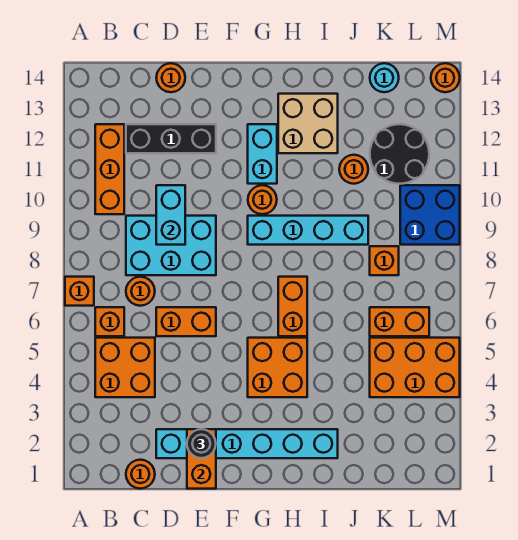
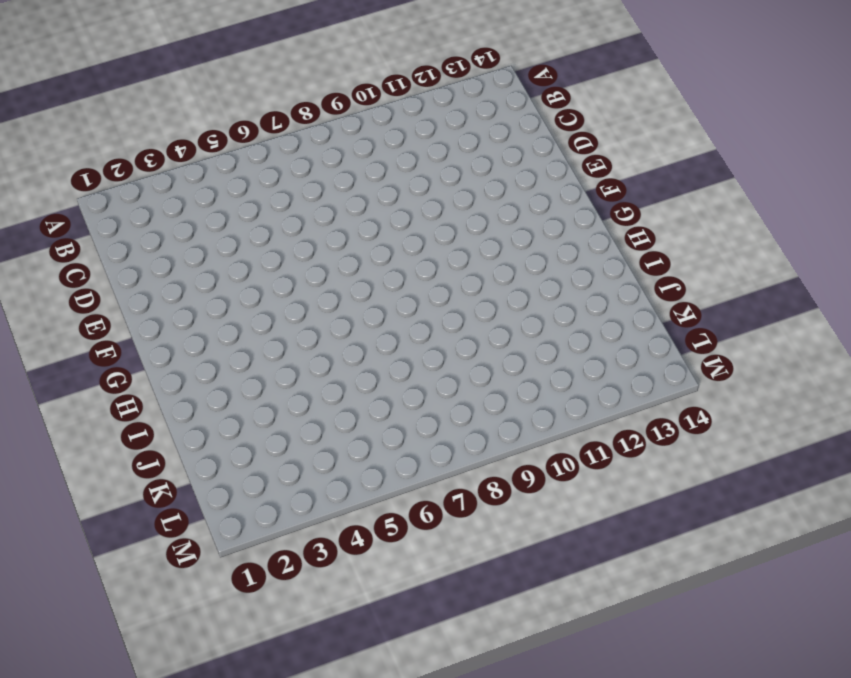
none -> orange 1x1 brick [65,277,94,306]
none -> orange 2x2 brick [95,338,155,397]
none -> orange 1x1 brick [95,307,124,336]

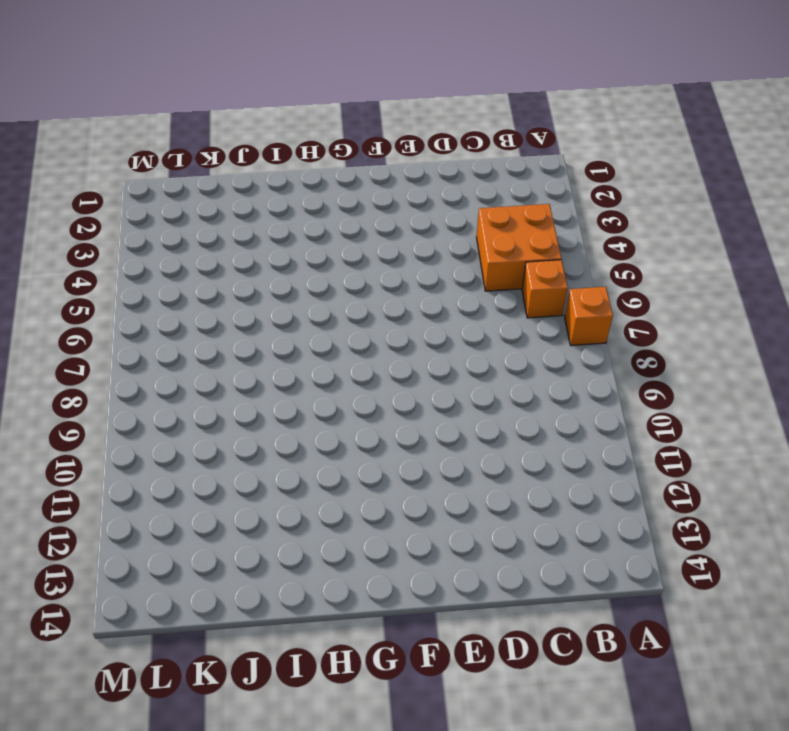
none -> orange 1x3 brick [95,124,124,214]
none -> orange 1x1 round brick [126,460,155,489]
none -> orange 1x1 round brick [126,277,155,306]

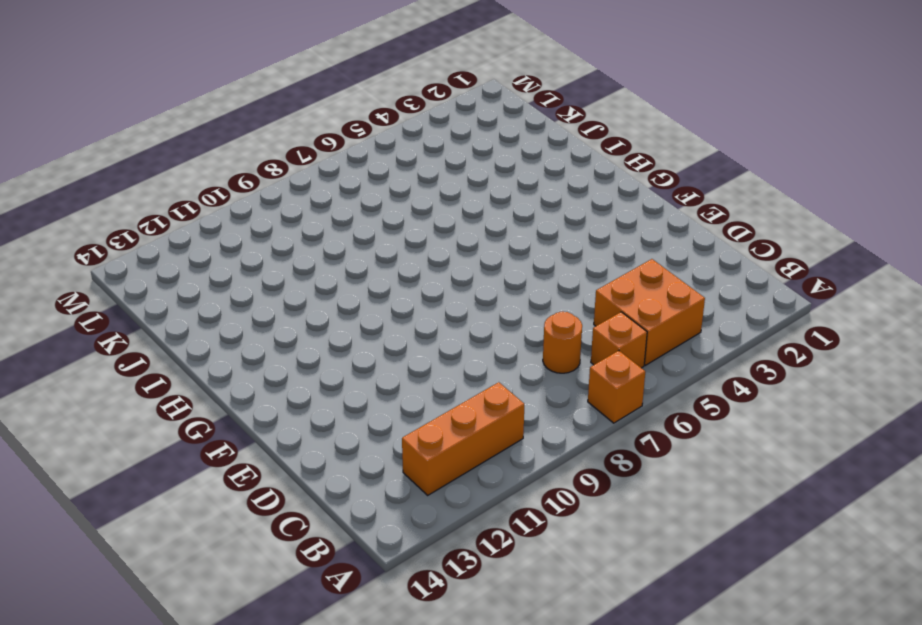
none -> orange 1x1 round brick [126,460,155,489]
none -> cyan 2x3 brick [126,216,216,275]
none -> black 1x3 brick [126,124,216,153]

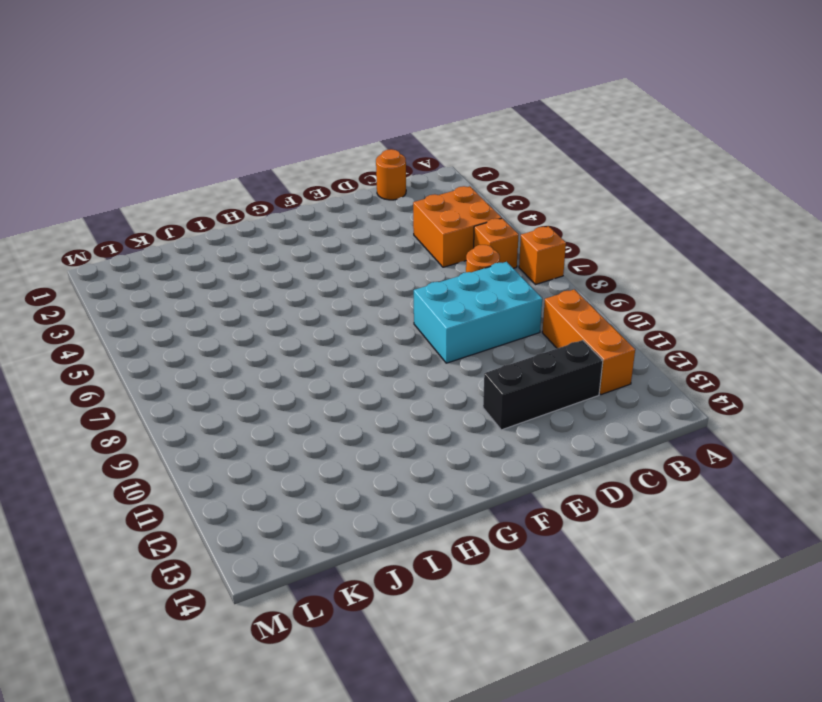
none -> cyan 1x6 brick [156,429,338,458]
none -> orange 1x2 brick [156,307,216,336]
none -> orange 1x1 round brick [156,63,185,92]

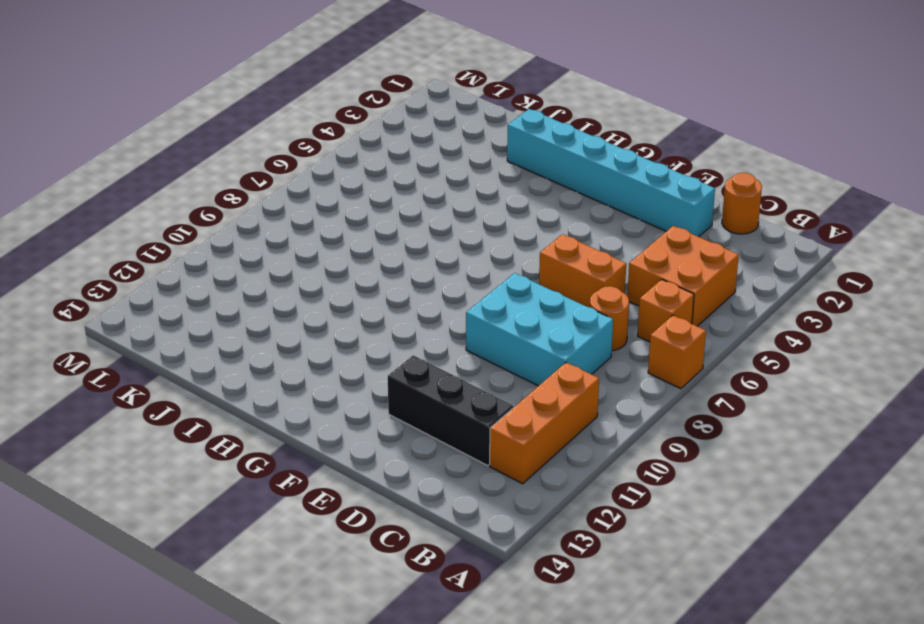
none -> orange 1x1 round brick [156,63,185,92]
none -> orange 2x2 brick [248,338,307,397]
none -> cyan 1x4 brick [248,216,368,245]

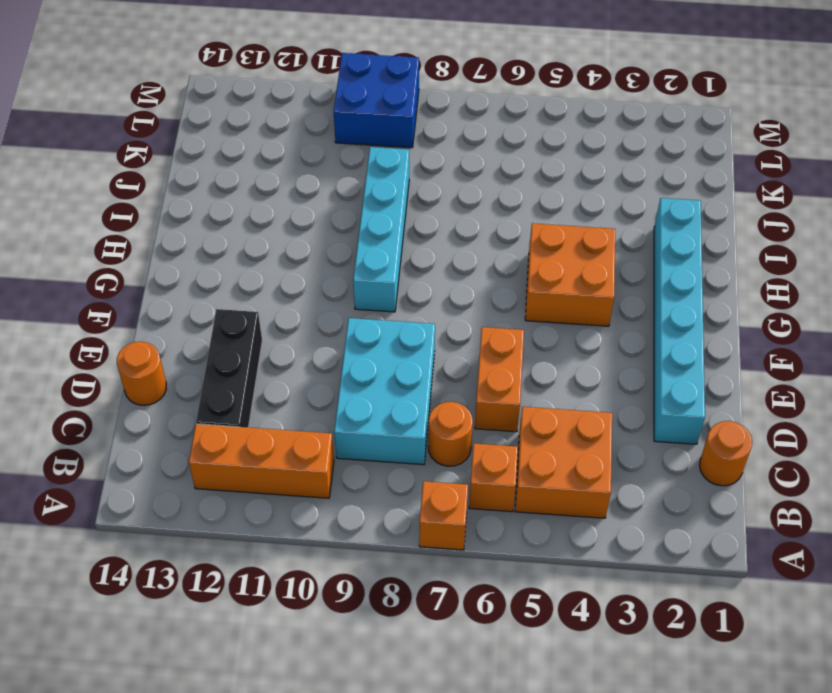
none -> orange 1x1 round brick [248,185,277,214]
none -> cyan 1x2 brick [248,124,277,184]
none -> orange 1x2 brick [278,277,307,336]

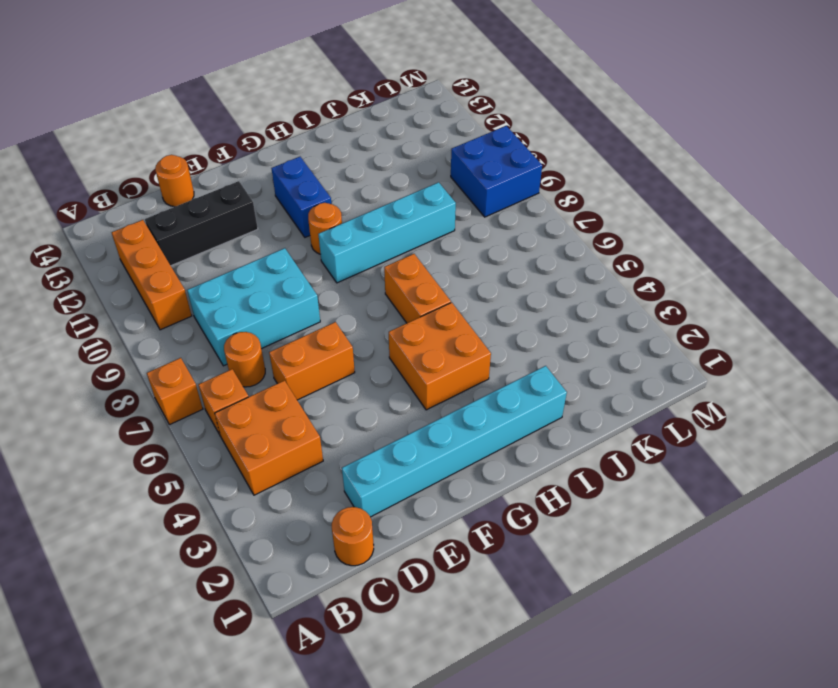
blue 1x2 brick [271,157,331,237] -> cyan 1x2 brick [248,124,277,184]
none -> tan 2x2 brick [278,94,338,153]
none -> orange 1x1 round brick [339,155,368,184]
none -> orange 2x3 brick [370,338,460,397]

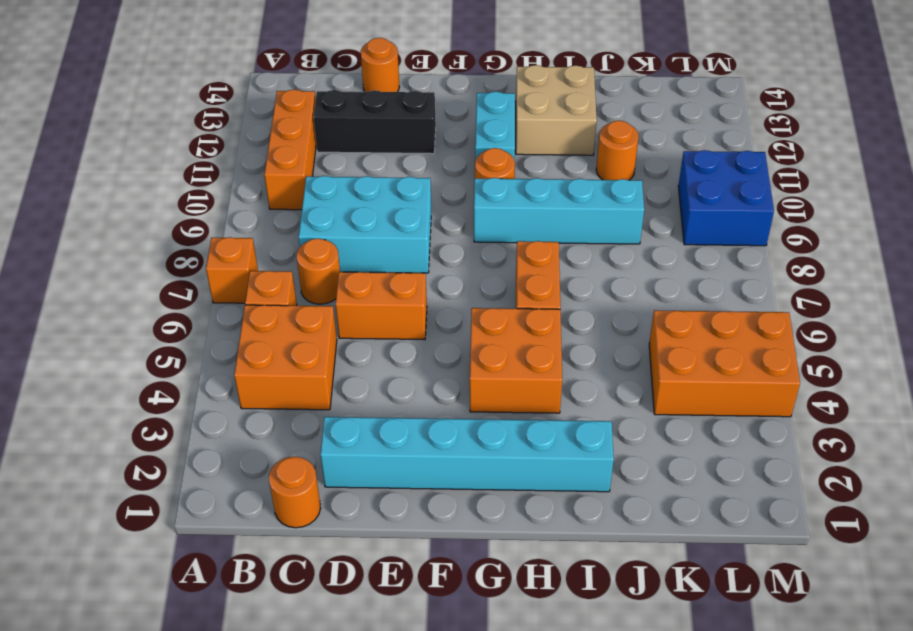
none -> orange 1x2 brick [370,307,429,336]
none -> orange 1x1 brick [370,246,399,275]
none -> black 2x2 round brick [370,124,429,184]

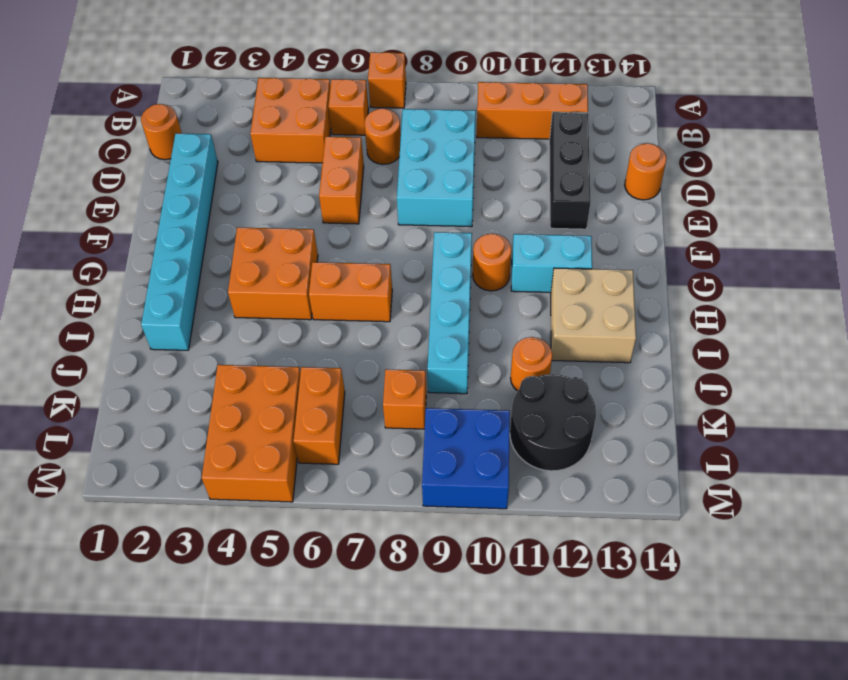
none -> cyan 1x1 round brick [370,63,399,92]
none -> orange 1x1 round brick [431,63,460,92]
none -> cyan 1x2 brick [156,185,185,245]

